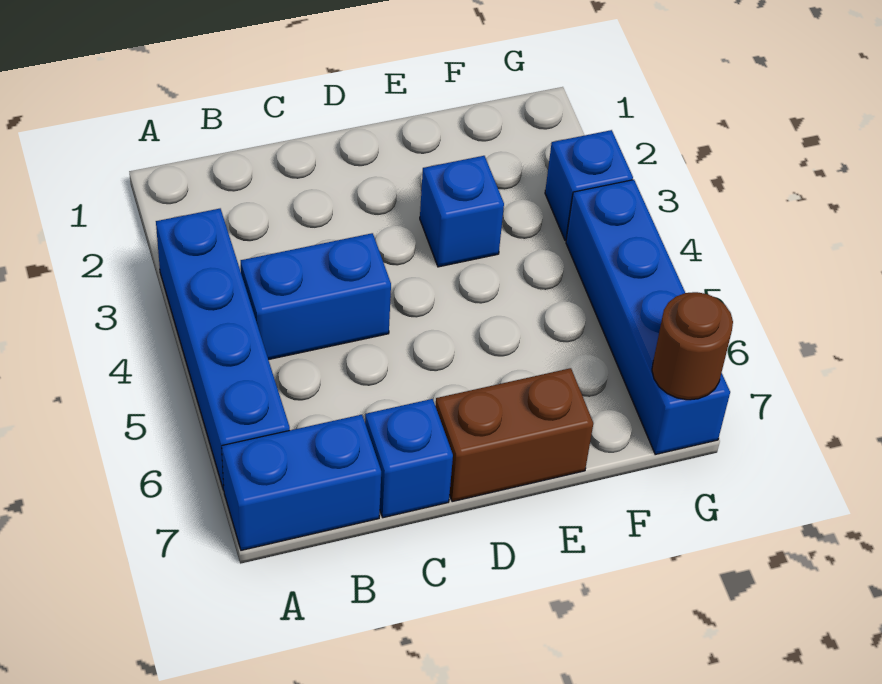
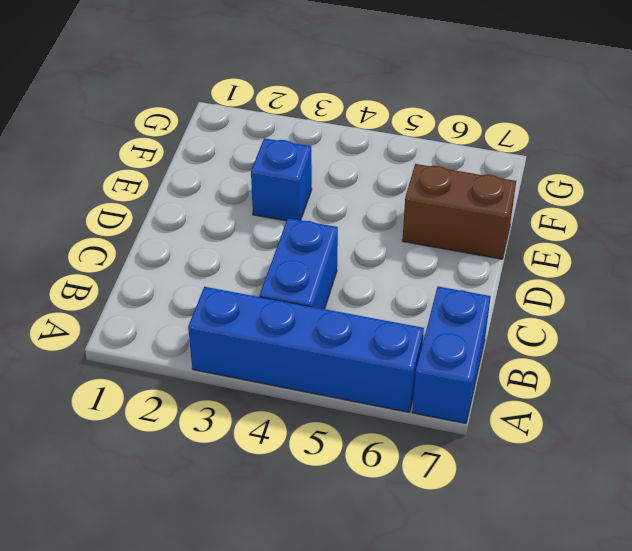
brown 1x2 brick [402,164,516,259] -> brown 1x2 brick turned to [435,368,593,502]
none -> blue 1x1 brick [365,399,453,518]
none -> blue 1x1 brick [545,130,633,240]

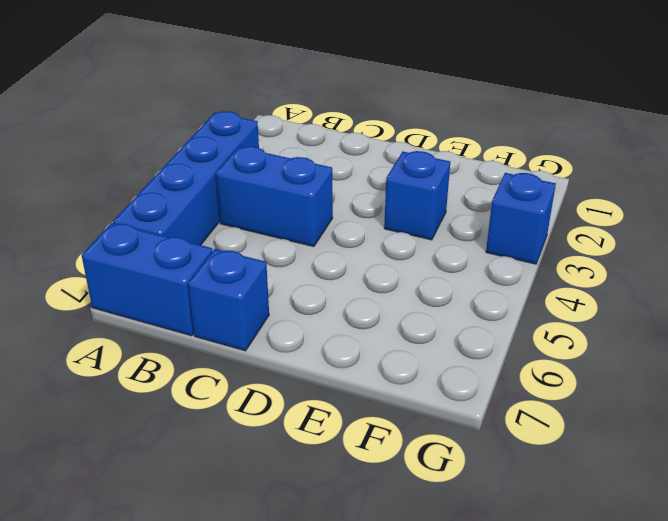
none -> brown 1x2 brick [435,368,593,502]
none -> blue 1x4 brick [566,180,730,454]

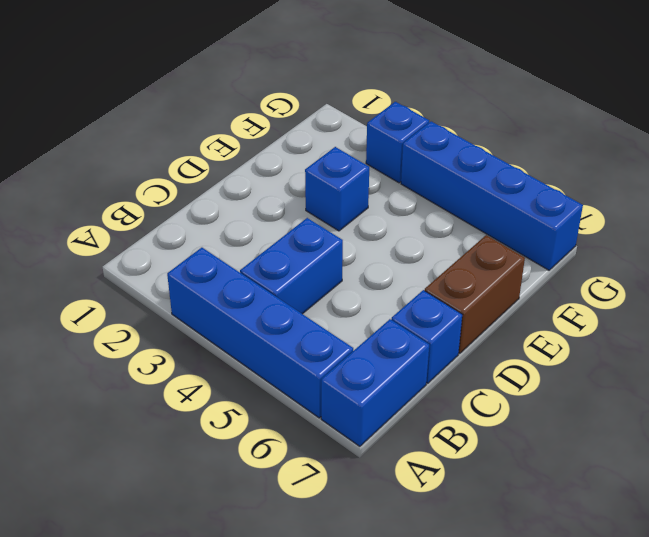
none -> brown 1x1 round brick [652,292,733,400]

